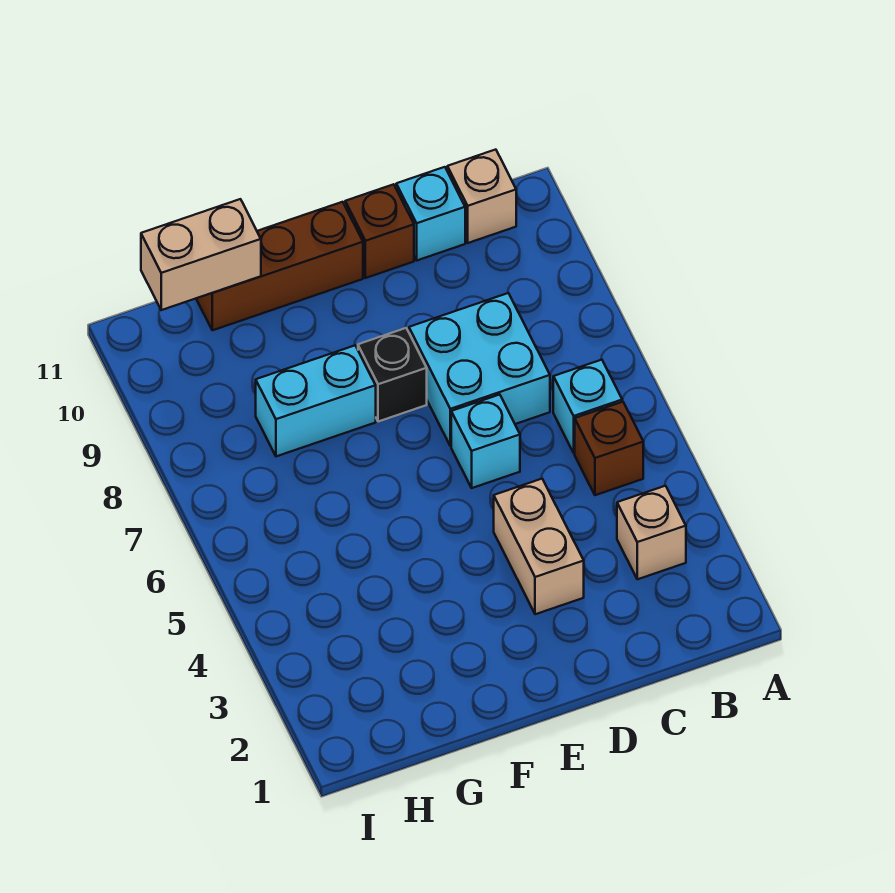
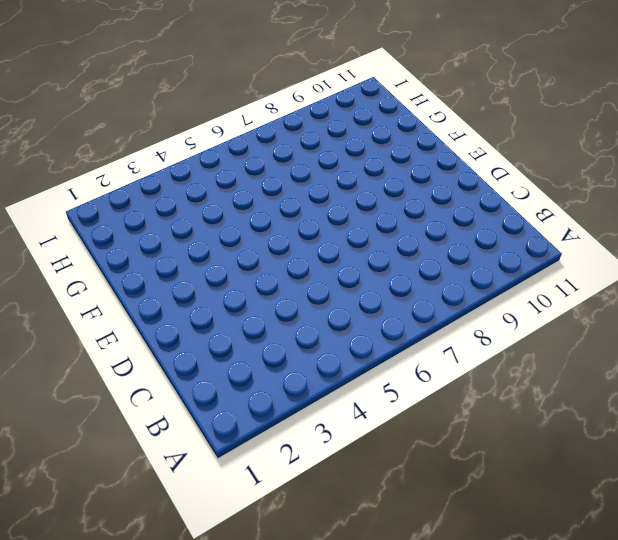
none -> tan 1x1 brick [617,486,686,579]
none -> brown 1x1 brick [575,402,643,495]
none -> cyan 1x1 brick [553,360,622,453]

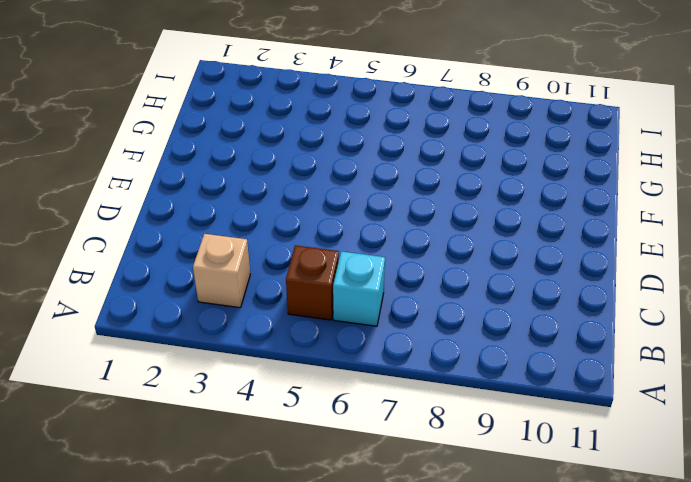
none -> tan 1x1 brick [447,150,516,243]
none -> cyan 2x2 brick [409,293,550,446]
none -> cyan 1x1 brick [396,167,465,260]

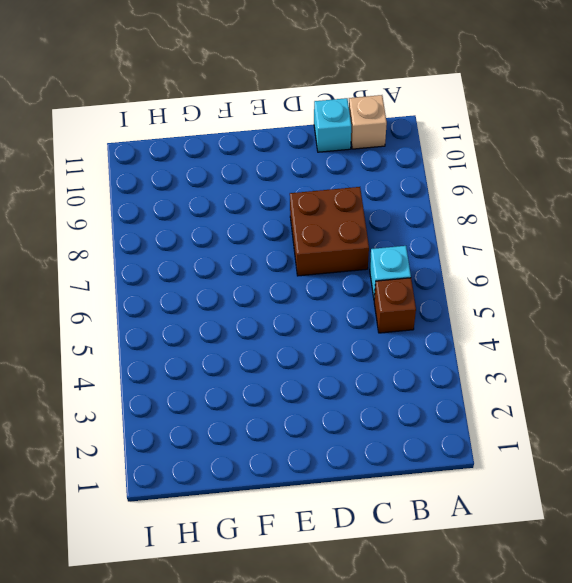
brown 2x2 brick [290,187,369,276] -> cyan 2x2 brick [409,293,550,446]
none -> tan 1x1 brick [617,486,686,579]
none -> tan 1x2 brick [494,479,584,614]
none -> cyan 1x1 brick [451,395,520,488]

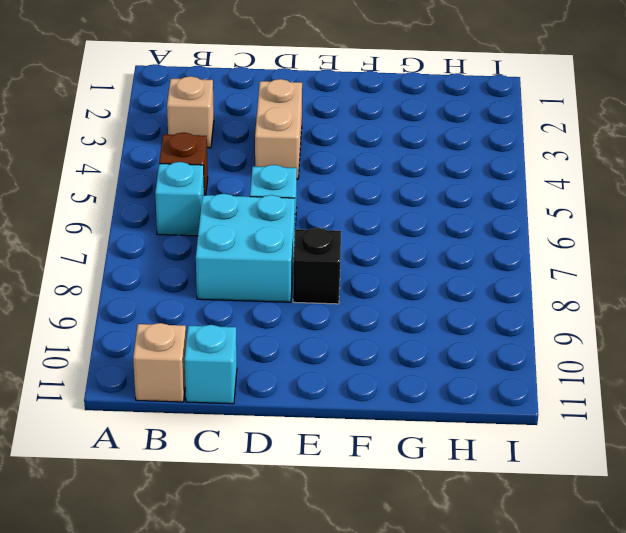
none -> brown 1x1 brick [345,184,414,278]
none -> brown 1x3 brick [196,202,363,330]
none -> cyan 1x2 brick [256,346,376,456]

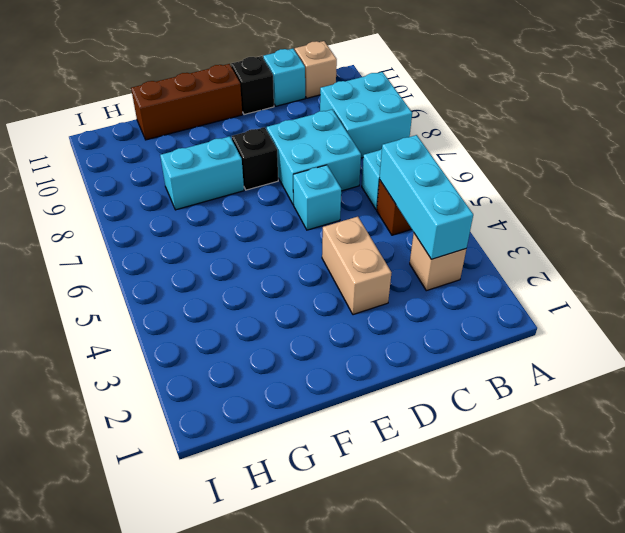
cyan 2x2 brick [320,72,412,158] -> none
cyan 1x3 brick [379,135,473,259] -> none
black 1x1 brick [231,56,274,115] -> brown 1x1 brick [345,184,414,278]
none -> tan 1x2 brick [141,199,261,310]

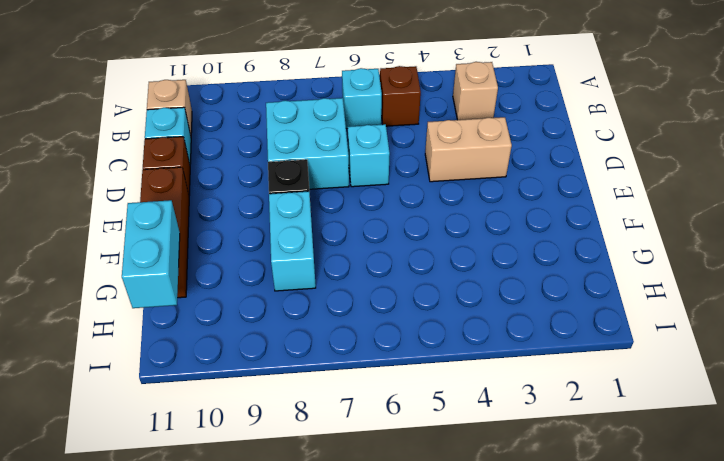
cyan 1x2 brick [122,200,180,308] -> tan 1x2 brick [141,199,261,310]

